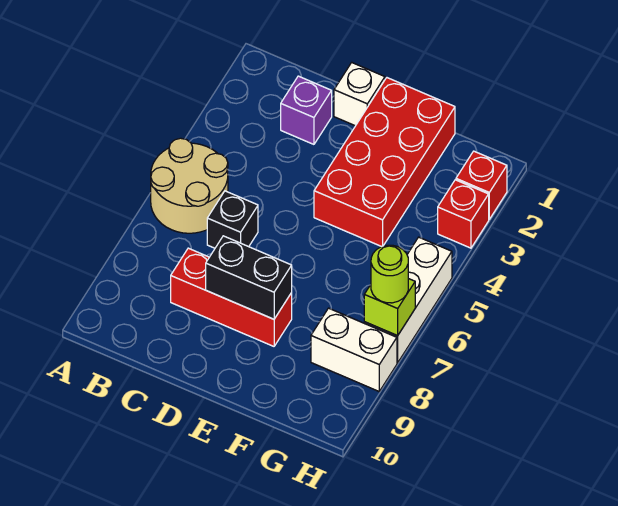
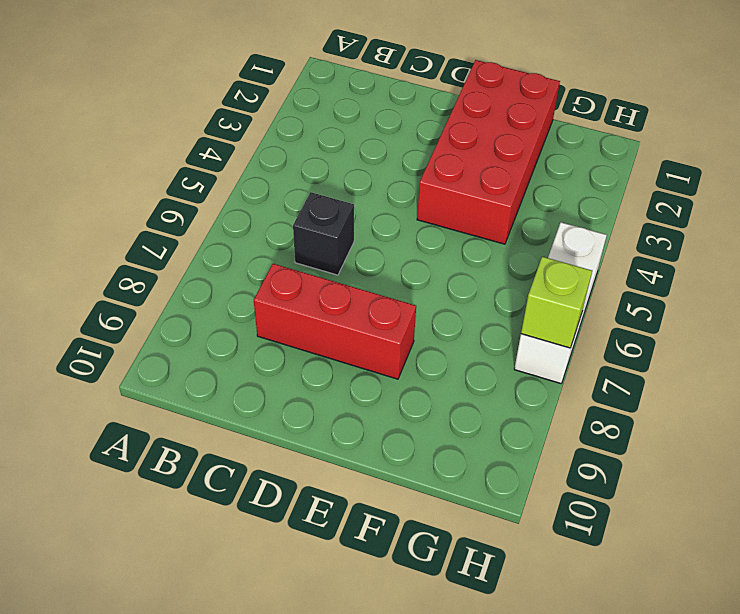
none -> tan 2x2 round brick [151,138,228,233]
none -> purple 1x1 brick [281,76,332,144]
none -> white 1x1 brick [334,63,385,126]

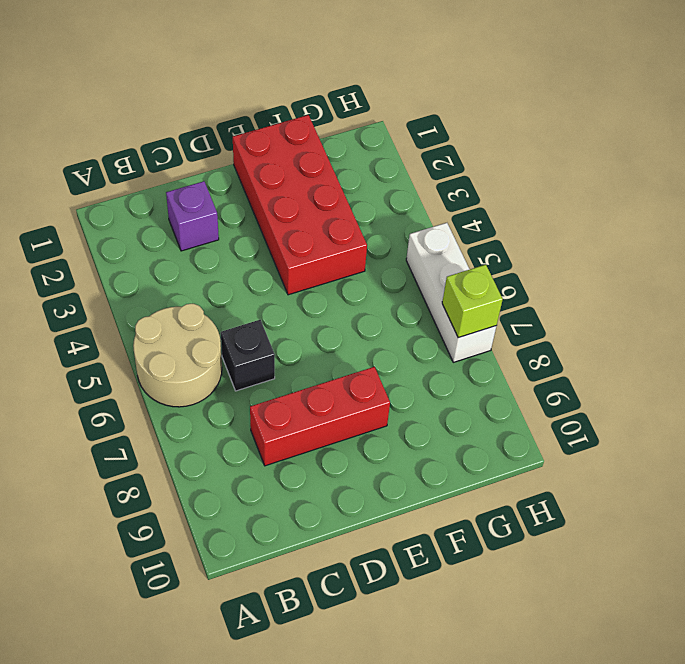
none -> white 1x1 brick [334,63,385,126]
none -> white 1x2 brick [311,308,397,391]
none -> red 1x1 brick [456,151,507,219]

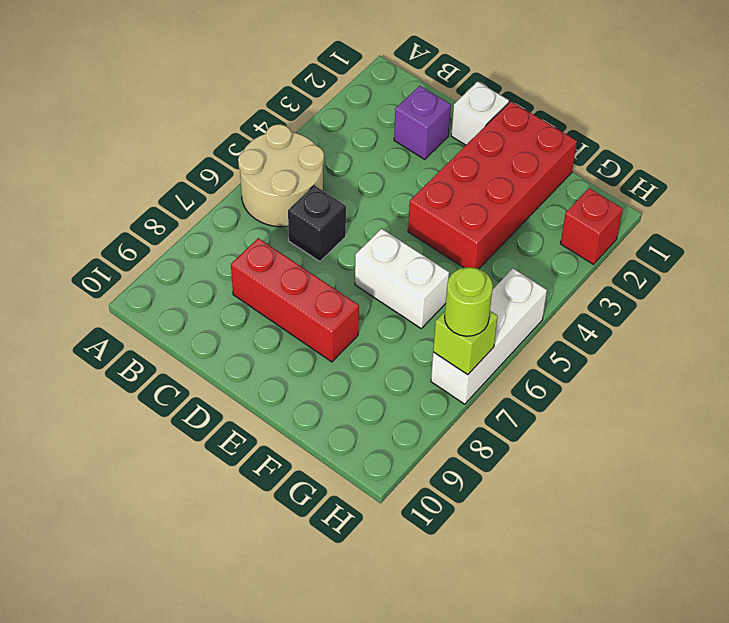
white 1x2 brick [355,229,449,328] -> white 1x2 brick moved to [311,308,397,391]
none -> red 1x1 brick [438,180,489,248]
none -> black 1x2 brick [206,236,292,319]

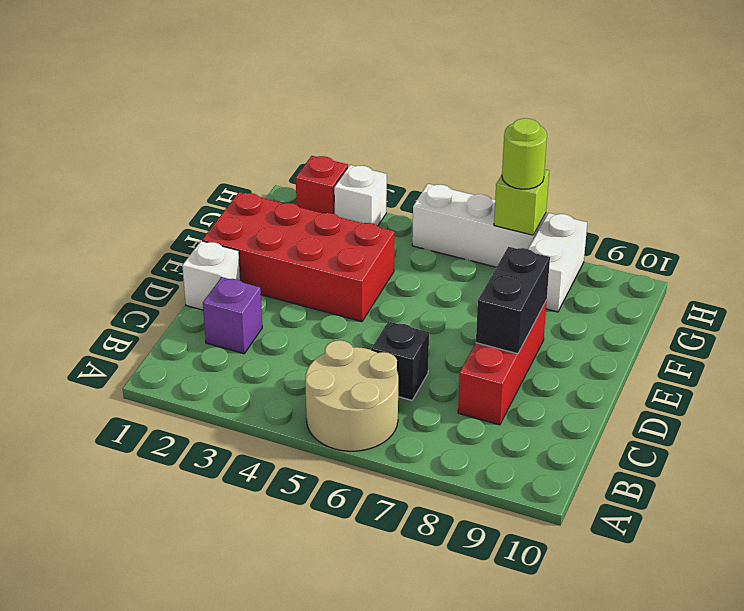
white 1x1 brick [334,165,387,226] -> red 1x1 brick [438,180,489,248]

